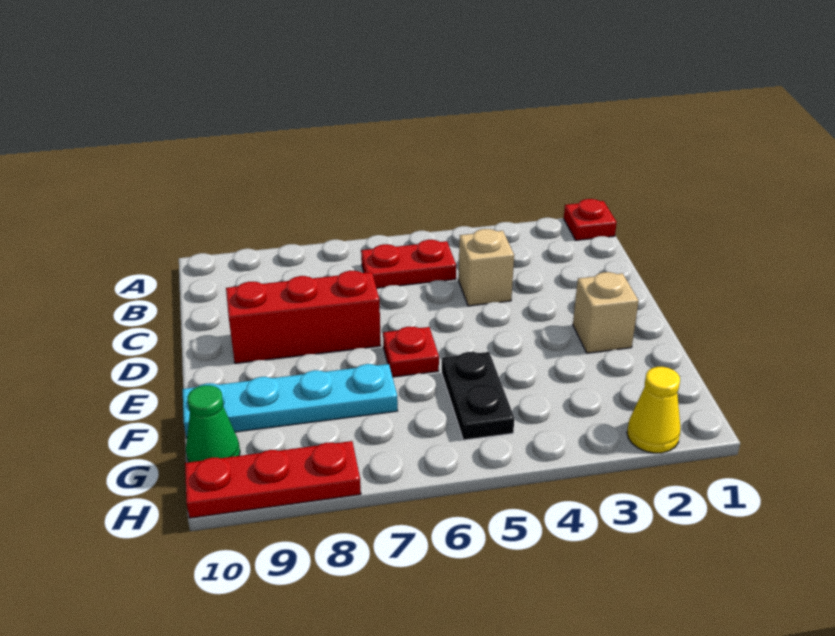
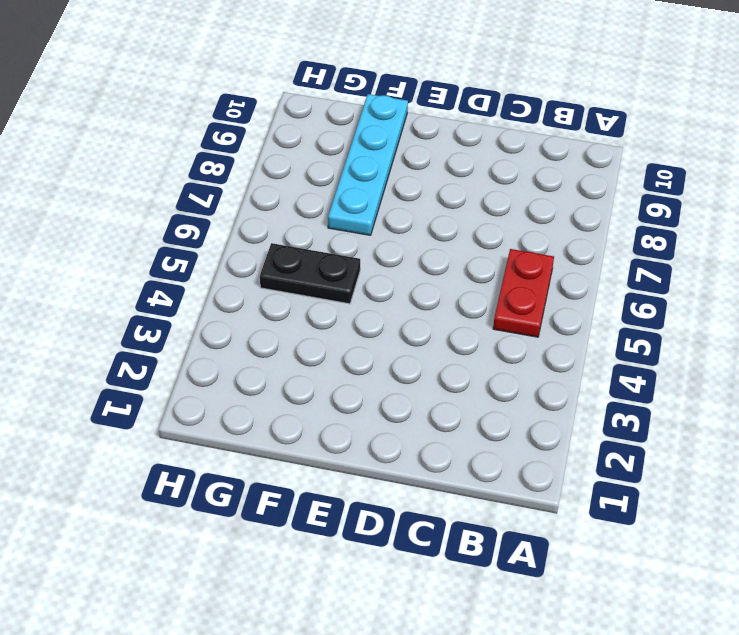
none -> red 1x1 plate [564,199,617,240]
none -> tan 1x1 brick [458,229,514,306]

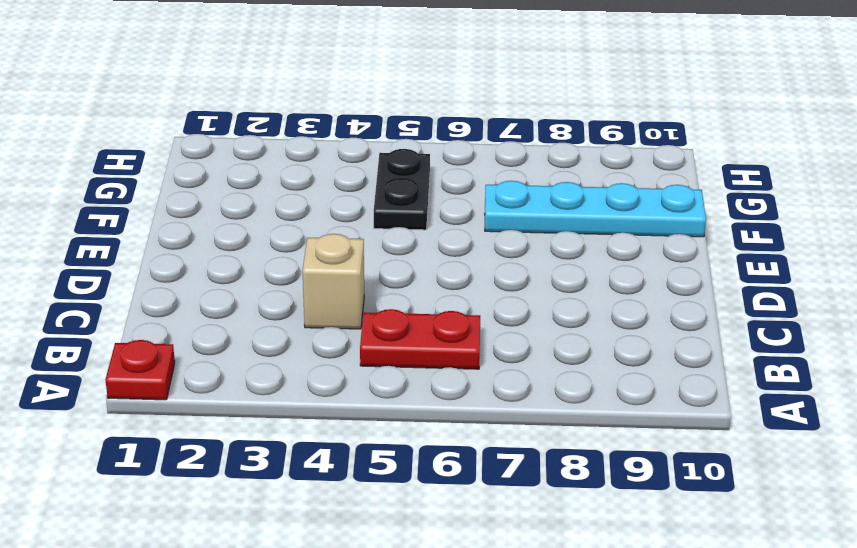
none -> red 1x3 brick [226,271,381,363]
none -> tan 1x1 brick [573,272,639,353]

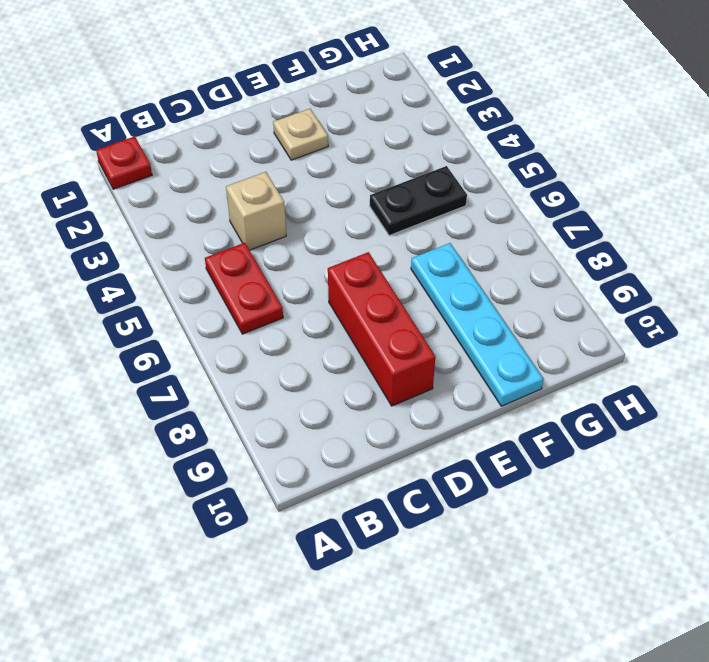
tan 1x1 plate [273,109,328,160] -> tan 1x1 brick [573,272,639,353]
none -> red 1x1 plate [383,327,439,377]
none -> green 1x1 cone [186,385,240,462]

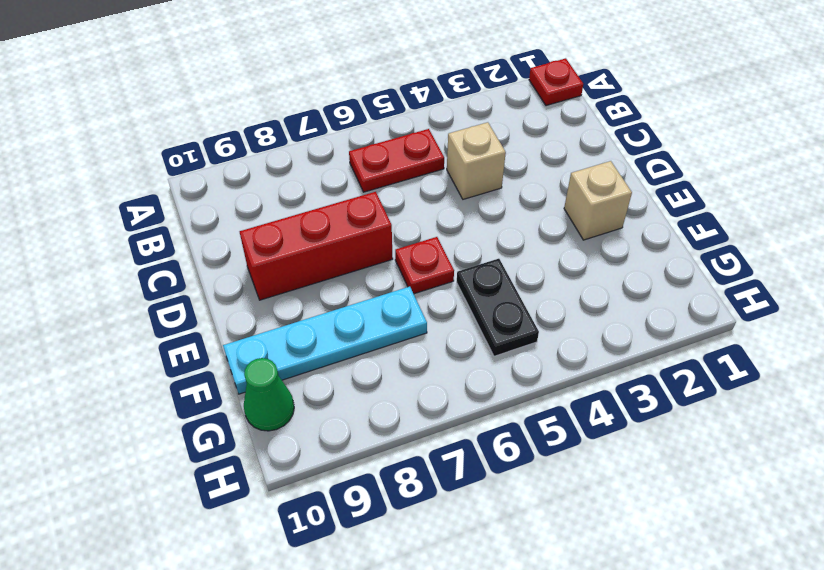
none -> yellow 1x1 cone [627,367,681,453]
none -> red 1x3 plate [185,441,361,518]

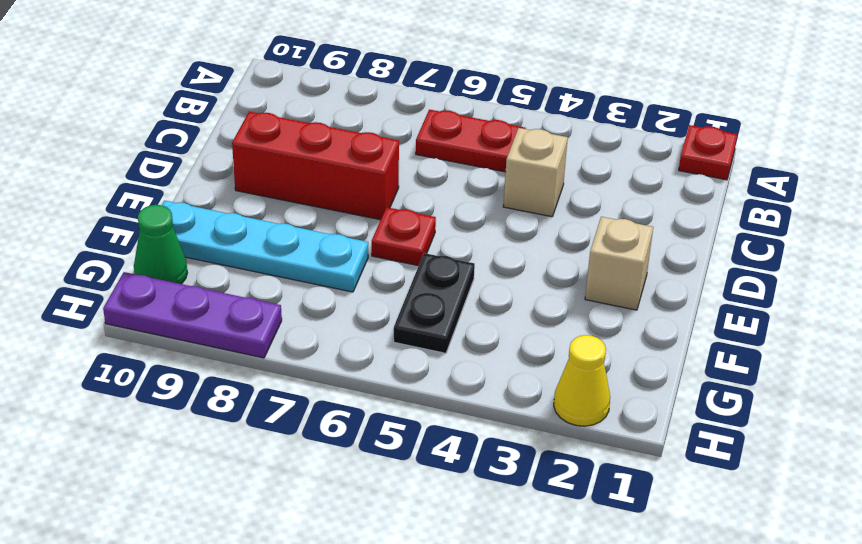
purple 1x3 plate [103,272,282,358] -> red 1x3 plate [185,441,361,518]

